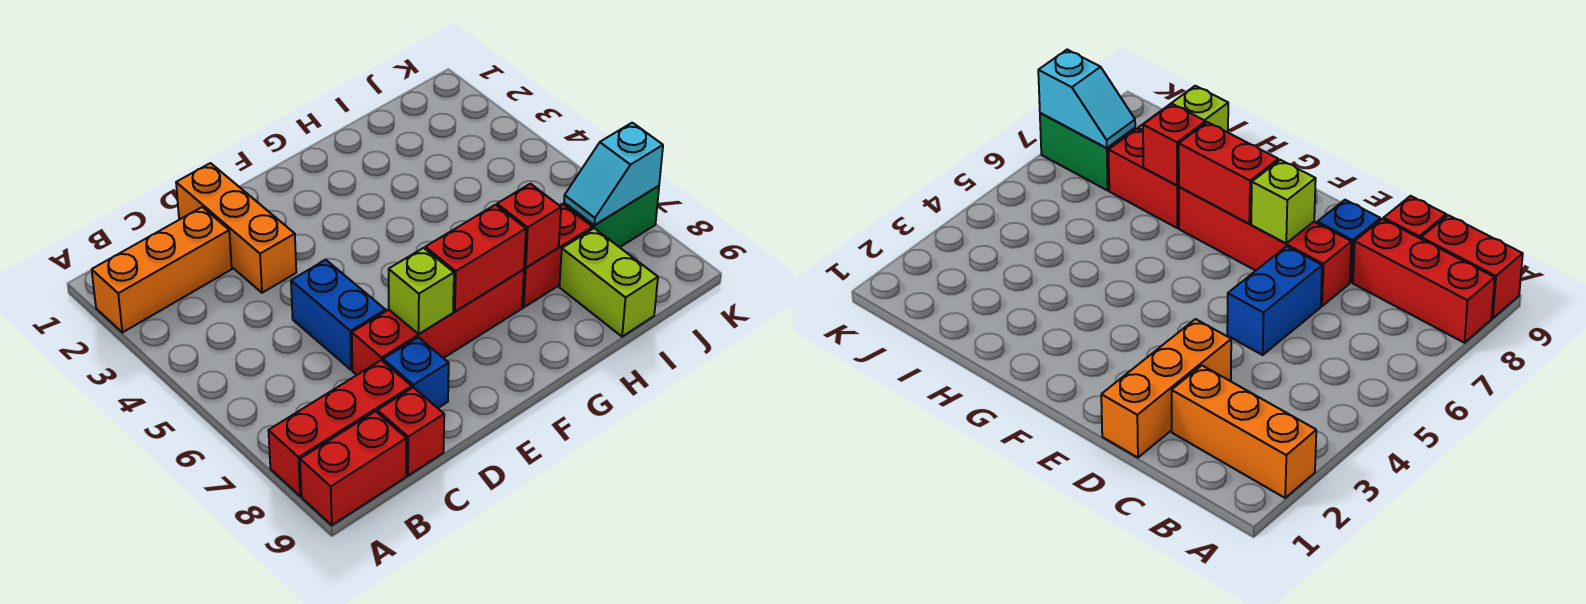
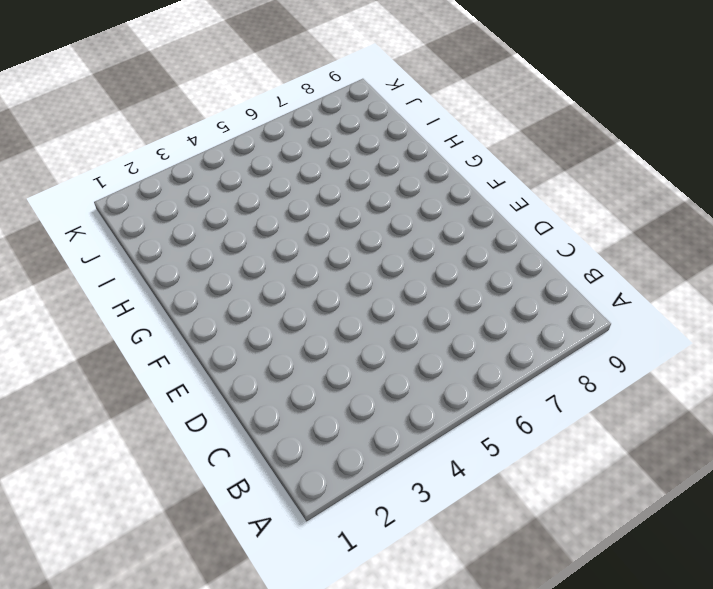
none -> orange 1x3 brick [92,207,232,333]
none -> red 1x3 brick [268,360,412,496]
none -> red 1x2 brick [300,411,406,525]

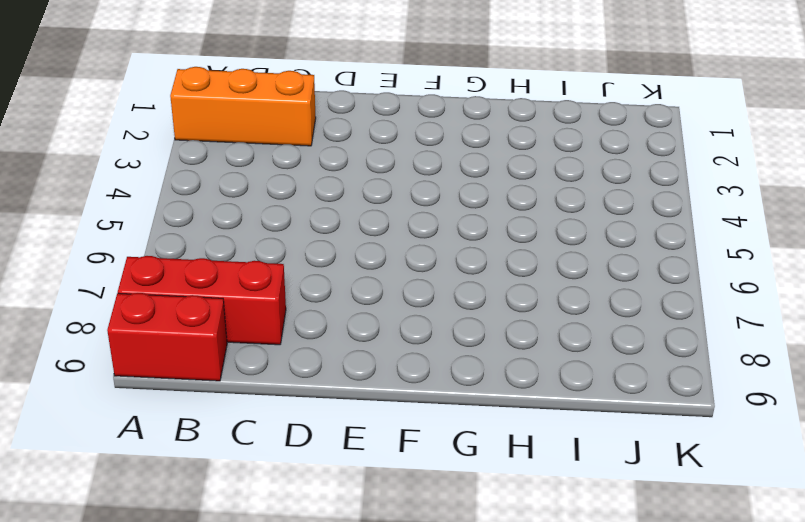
none -> red 1x1 brick [377,388,444,476]
none -> orange 1x3 brick [176,163,296,293]
none -> blue 1x2 brick [291,260,385,370]

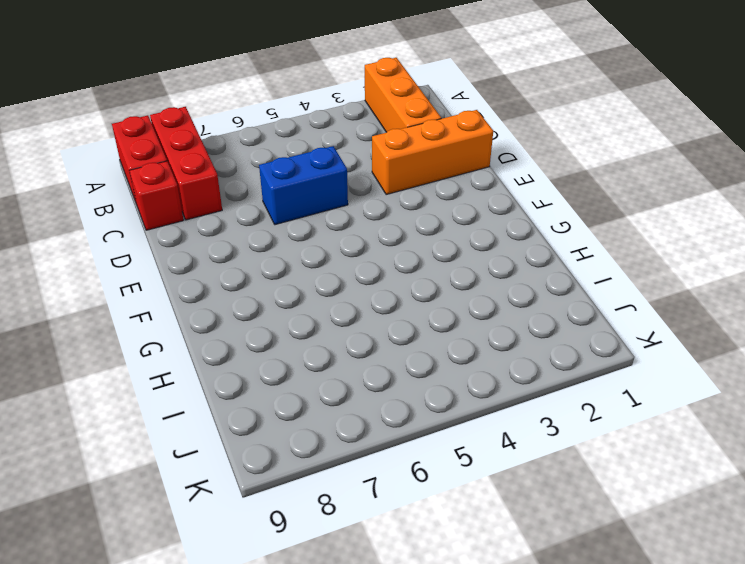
none -> red 1x4 brick [352,269,524,375]
none -> blue 1x1 brick [383,337,449,408]
none -> red 1x2 brick [522,204,593,307]

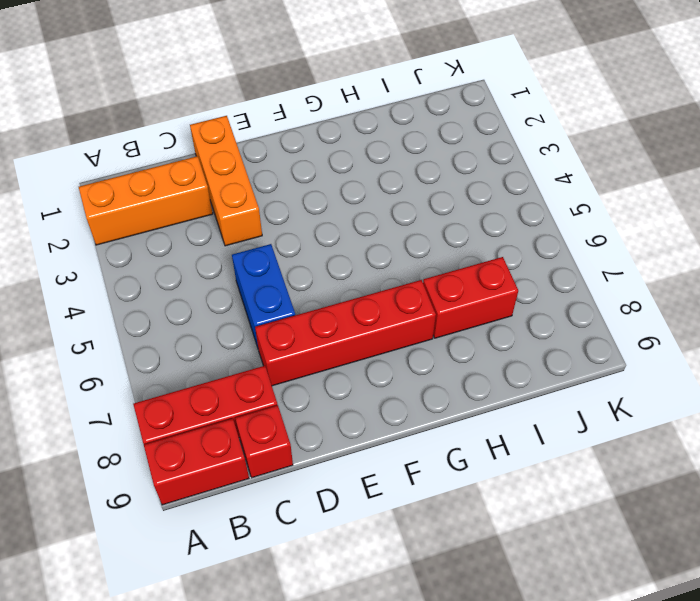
none -> blue 1x1 brick [383,337,449,408]
none -> lime 1x2 brick [559,228,658,337]
none -> green 1x2 brick [564,186,659,247]

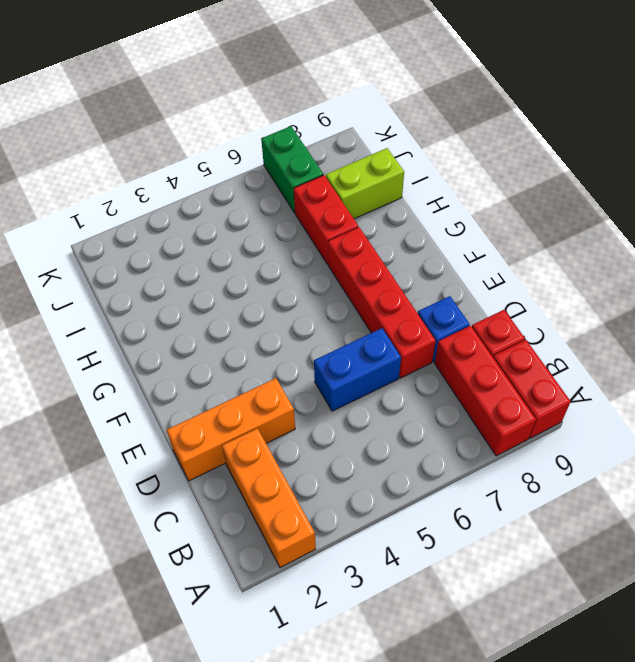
none -> lime 1x1 brick [389,248,454,334]
none -> red 1x2 brick [425,205,526,312]
none -> red 1x1 brick [497,184,561,268]

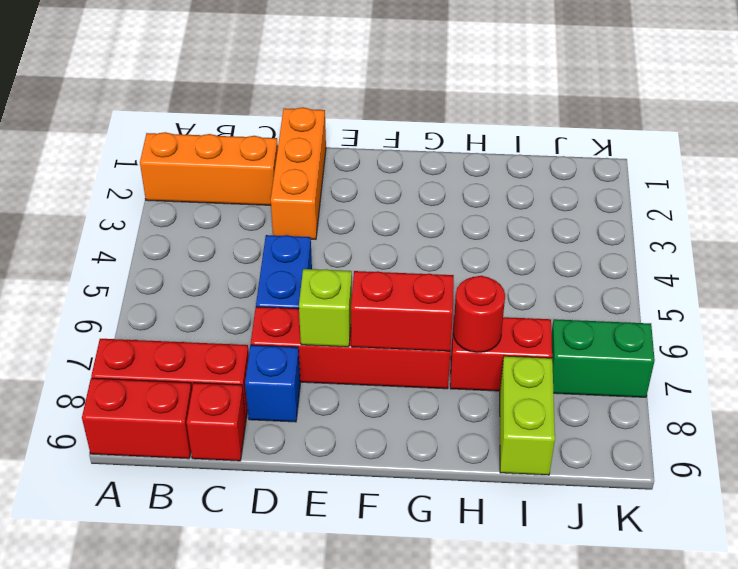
red 1x1 round brick [453,276,505,353] -> red 1x1 brick [497,184,561,268]
none -> cyan 1x2 slope [564,123,663,225]

